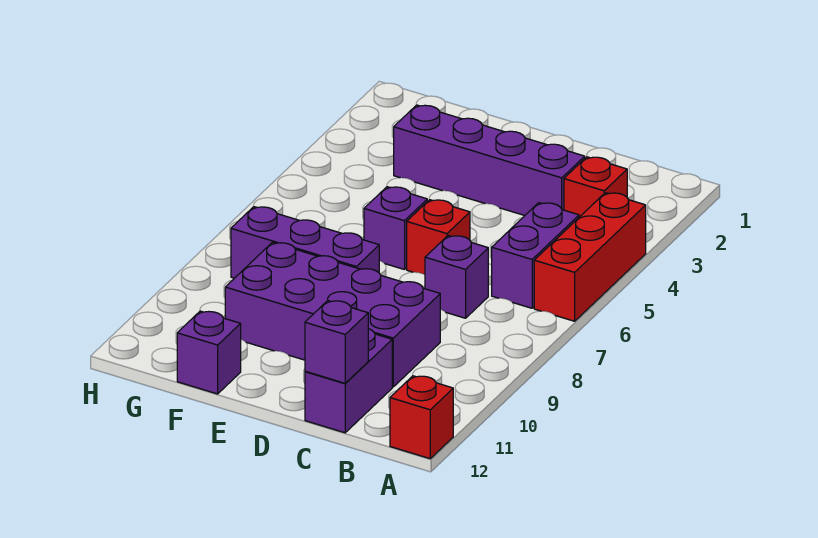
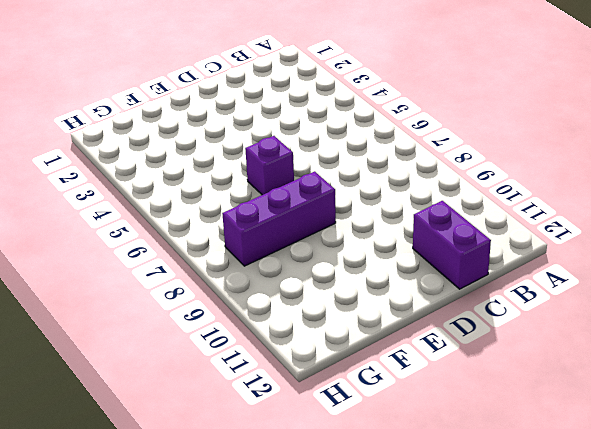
none -> red 1x3 brick [534,193,646,321]
none -> red 1x1 brick [390,376,453,459]
none -> red 1x1 brick [564,157,627,217]

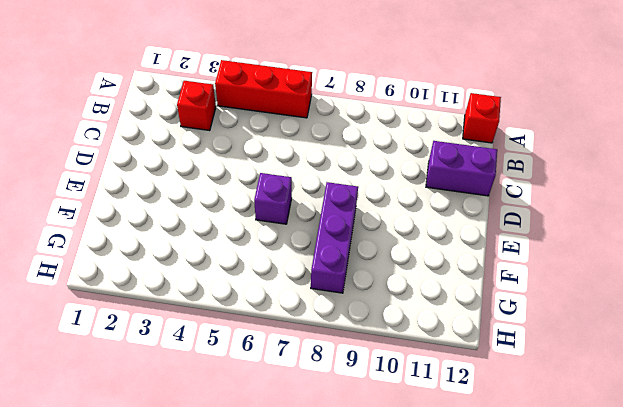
none -> purple 1x2 brick [492,203,579,308]
none -> purple 1x4 brick [394,105,585,216]
none -> purple 1x1 brick [425,236,488,318]

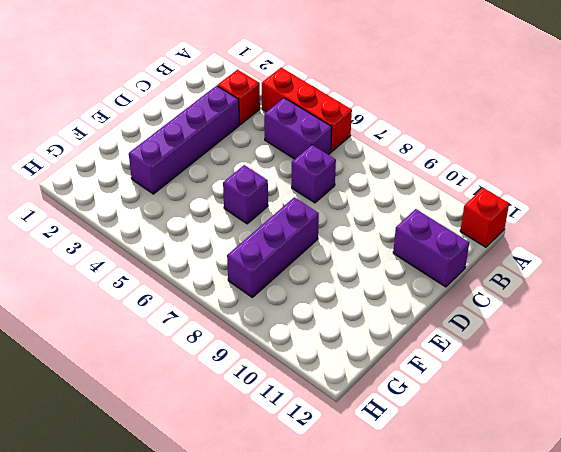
none -> purple 2x4 brick [225,242,440,387]
none -> red 1x1 brick [407,200,470,275]
none -> purple 1x1 brick [177,311,241,394]

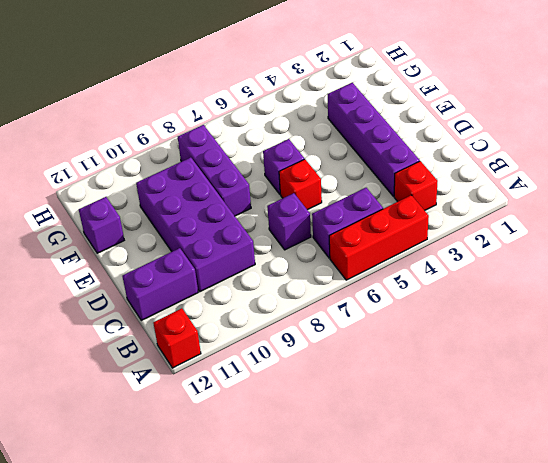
none -> purple 1x1 brick [305,301,368,383]

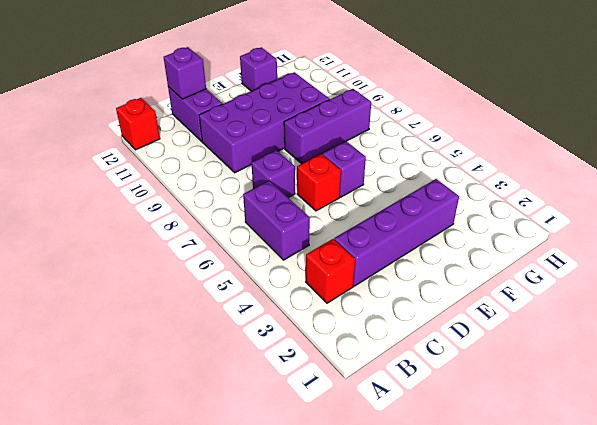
none -> red 1x3 brick [534,193,646,321]

